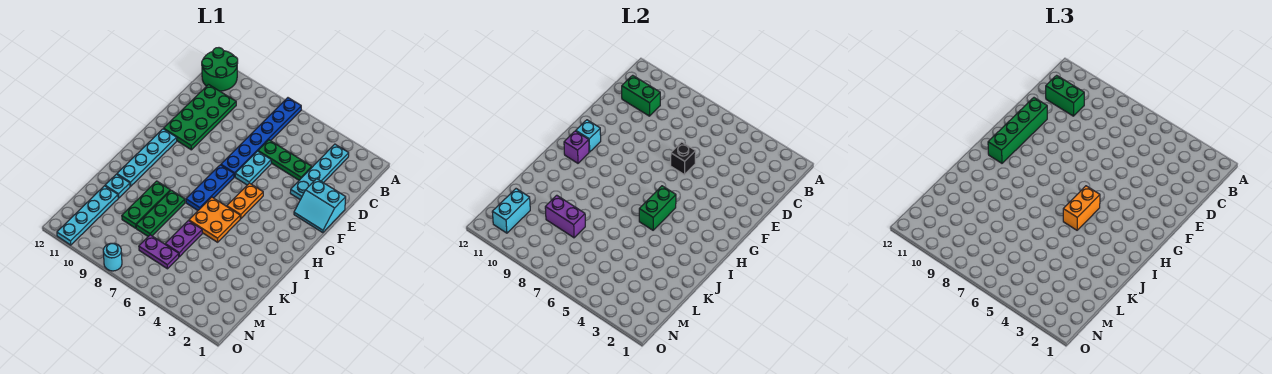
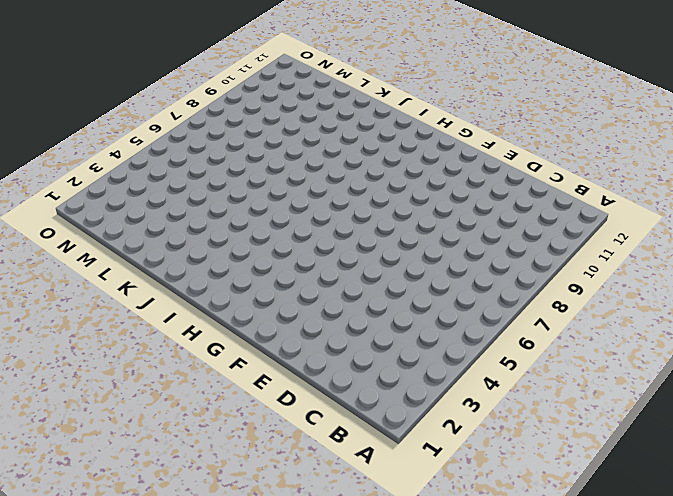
none -> blue 1x6 plate [221,98,301,177]
none -> green 2x2 round brick [202,48,238,91]
none -> cyan 1x4 plate [290,144,349,200]

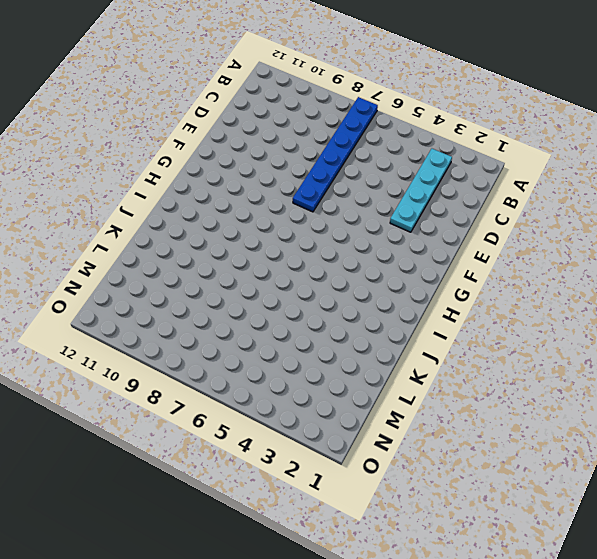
none -> green 2x2 round brick [202,48,238,91]
none -> green 2x4 plate [164,85,236,150]
none -> green 1x3 plate [258,140,312,180]

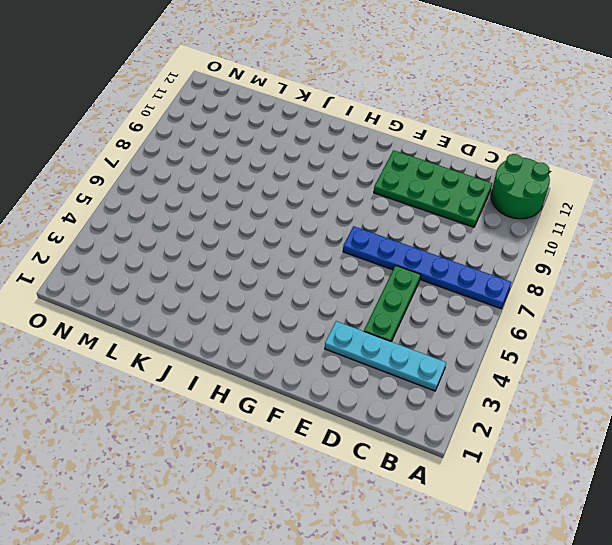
none -> cyan 2x2 slope [294,179,346,233]
none -> cyan 1x2 plate [235,151,271,185]
none -> orange 1x2 plate [227,183,263,219]

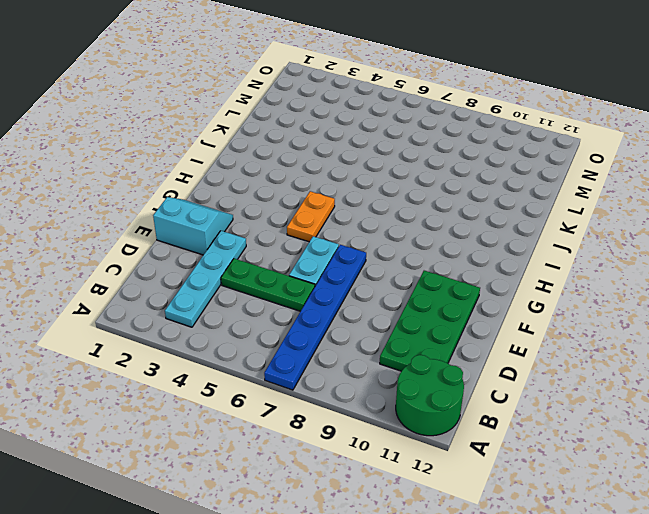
none -> blue 1x3 plate [186,165,234,210]
none -> cyan 1x4 plate [117,129,177,186]
none -> orange 2x2 plate [189,197,240,242]

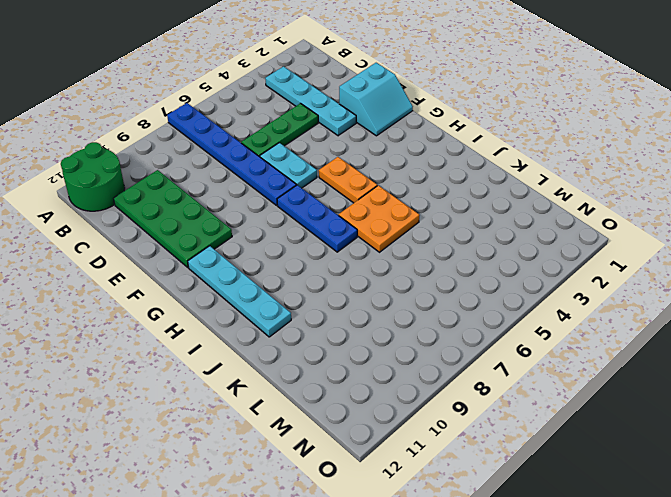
none -> green 1x3 plate [136,190,185,236]
none -> green 1x3 plate [122,181,170,228]
none -> purple 1x2 plate [165,221,202,257]

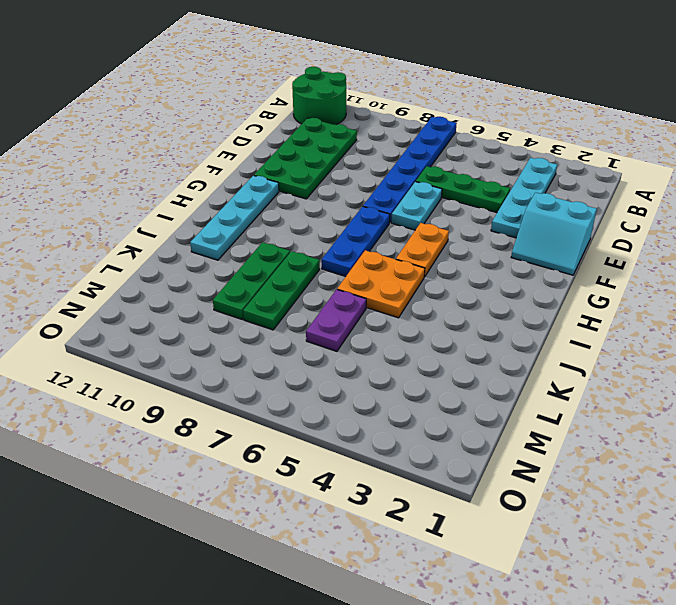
none -> cyan 1x1 plate [105,174,130,198]
none -> cyan 1x4 plate [57,186,118,245]
none -> purple 1x2 plate [139,235,179,269]

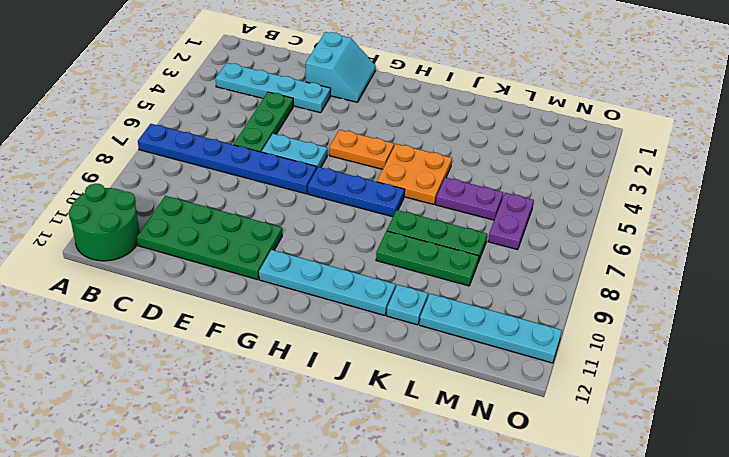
none -> cyan 1x1 round brick [103,243,122,271]
none -> green 1x2 brick [622,75,660,116]
none -> black 1x1 brick [671,142,696,175]

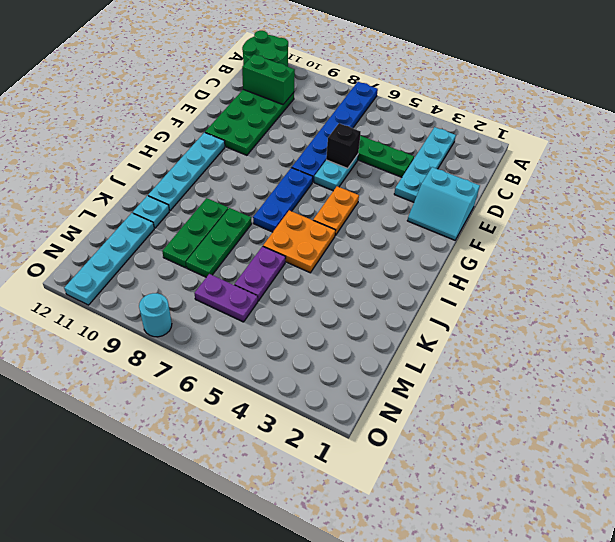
none -> cyan 1x1 brick [576,120,601,152]
none -> green 1x2 brick [639,186,676,230]
none -> purple 1x1 brick [564,131,589,163]

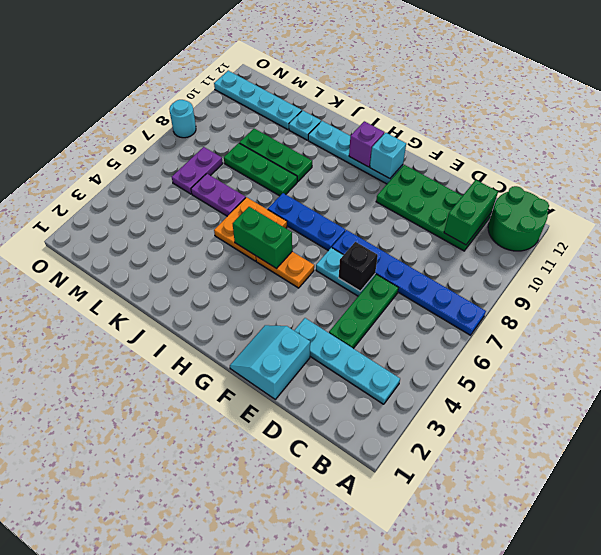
none -> purple 1x2 brick [545,195,585,238]
none -> cyan 1x2 brick [492,189,530,233]
none -> green 1x2 brick [1046,75,1084,116]

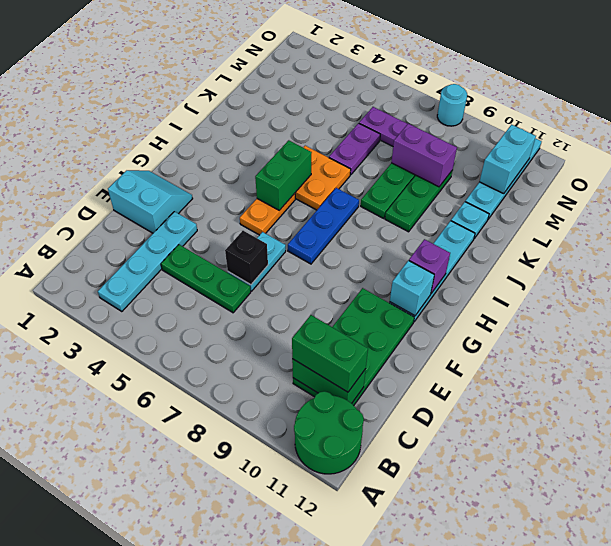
none -> blue 1x6 plate [221,98,301,177]
none -> green 1x4 brick [988,98,1047,163]
none -> orange 1x2 brick [1063,186,1100,230]

